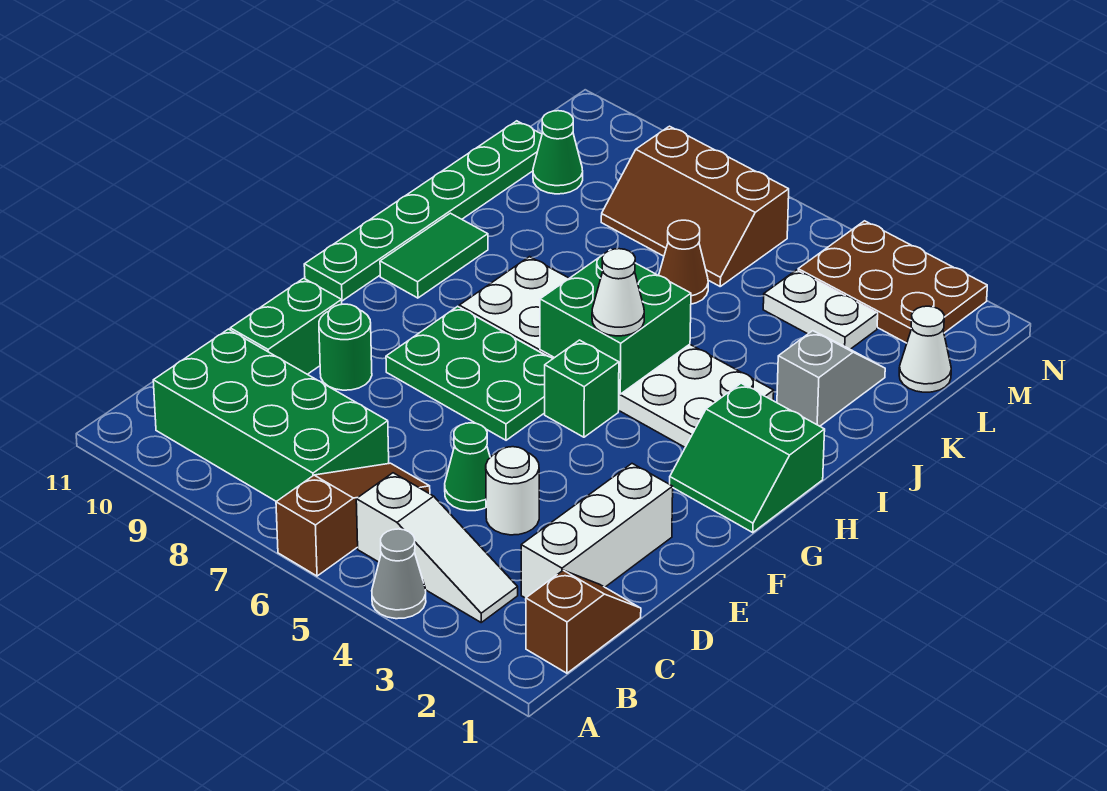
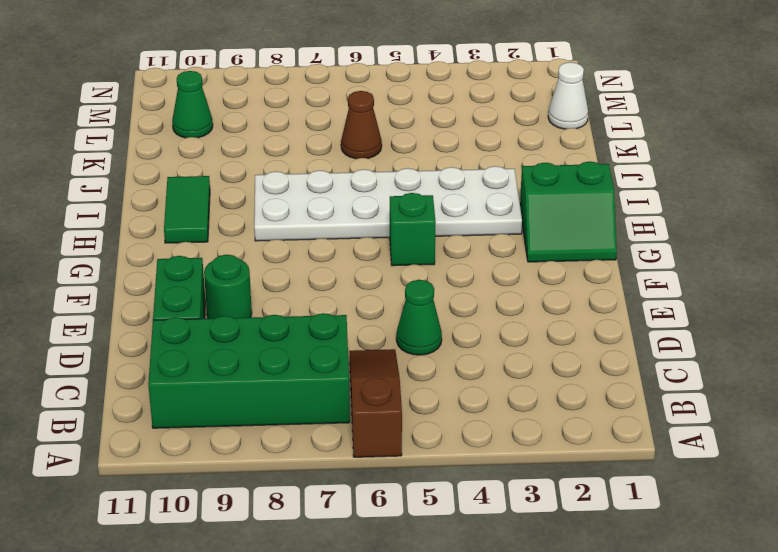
none -> grey 1x1 cone [372,529,426,619]
none -> brown 1x2 slope [526,570,641,673]
none -> white 1x3 slope [356,473,518,622]

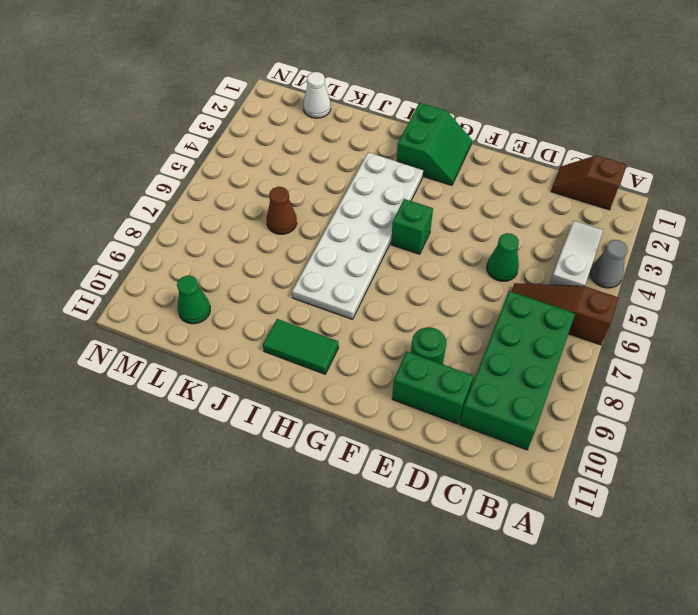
none -> white 1x3 brick [521,464,673,598]
none -> white 1x1 round brick [486,447,539,535]
none -> green 2x3 plate [386,306,552,440]

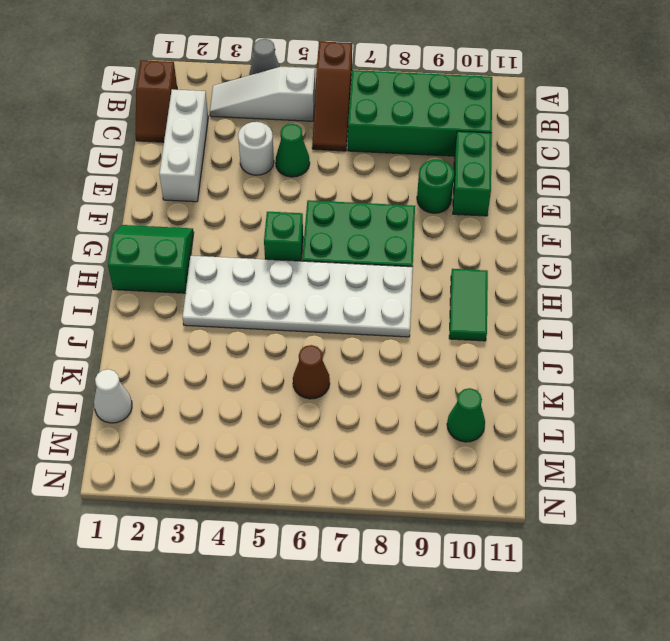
none -> green 1x6 plate [304,121,542,301]
none -> grey 1x2 slope [777,331,885,426]
none -> white 1x2 plate [763,270,878,349]

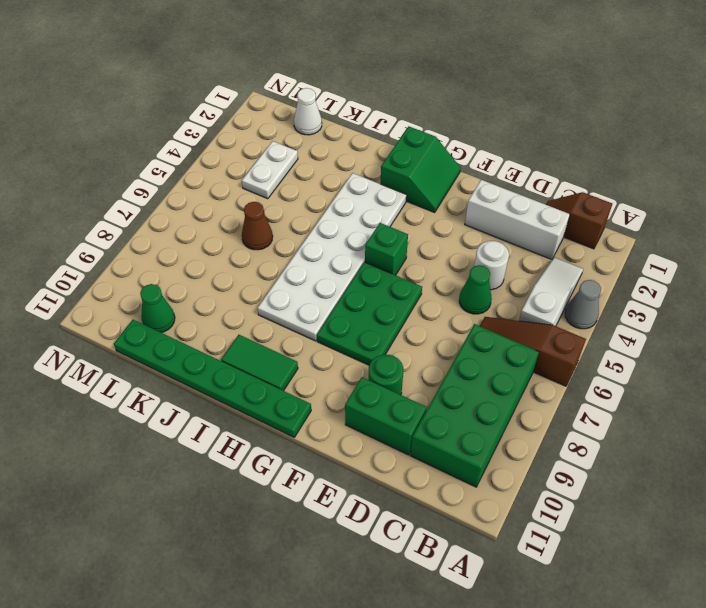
none -> grey 1x2 slope [777,331,885,426]
none -> brown 2x3 slope [601,126,789,286]
none -> brown 2x3 plate [798,221,987,343]

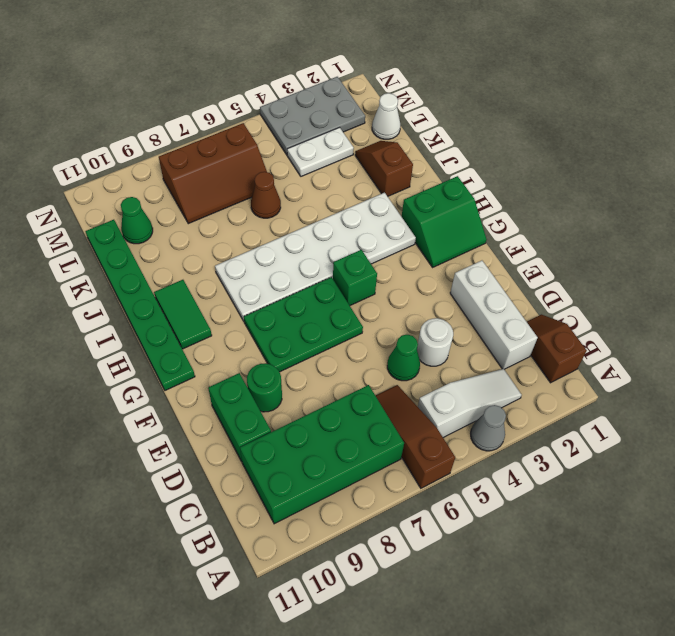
brown 1x2 slope [355,141,413,196] -> grey 1x2 slope [777,331,885,426]
grey 2x3 plate [260,77,365,155] -> brown 2x3 plate [798,221,987,343]
none -> green 2x2 brick [540,254,691,394]
none -> white 1x1 cone [592,249,644,336]

